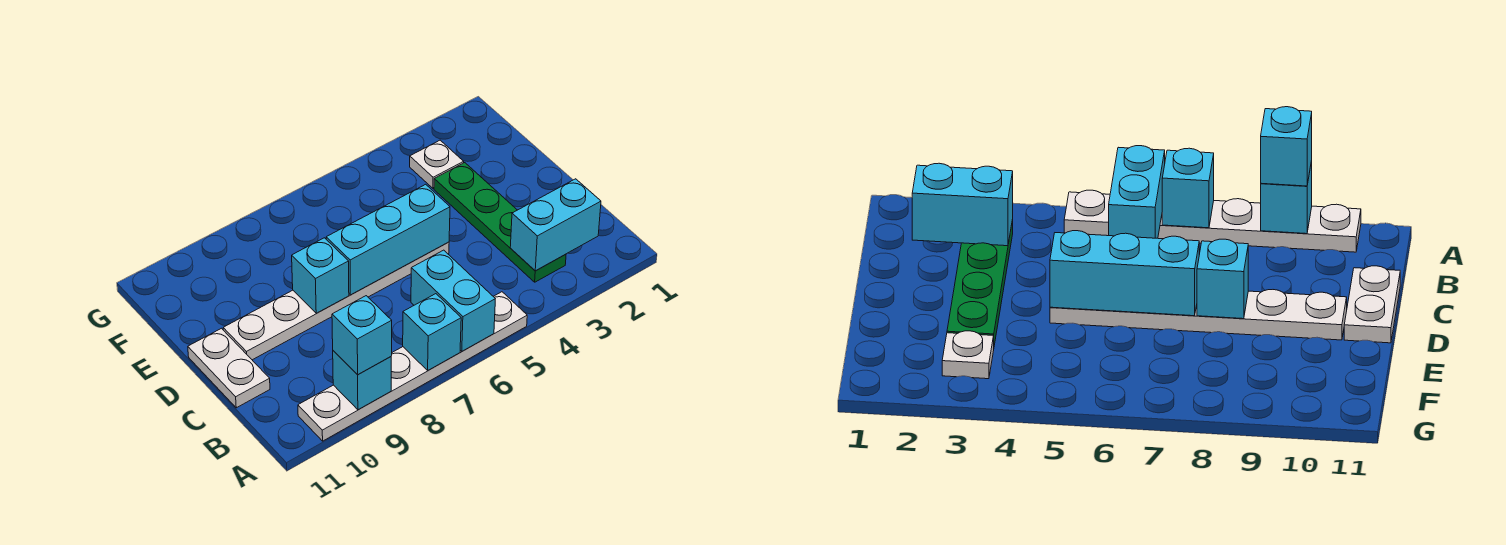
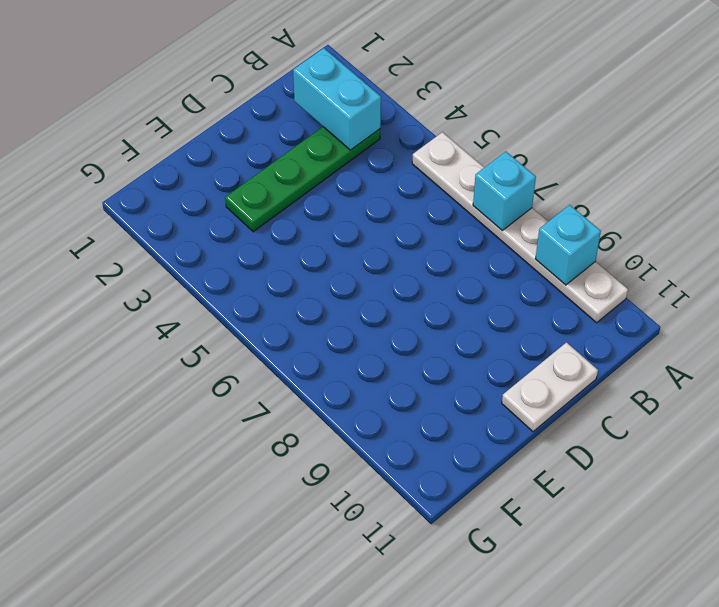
none -> white 1x6 plate [223,242,449,360]
none -> white 1x1 plate [410,140,464,188]
none -> cyan 1x2 brick [411,250,495,351]

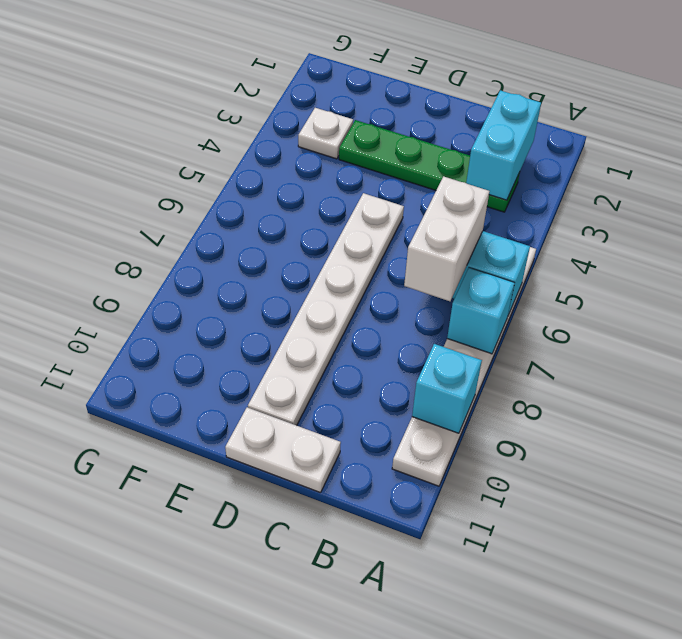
white 1x2 brick [404,176,489,301] -> none
none -> cyan 1x3 brick [326,184,450,295]
none -> cyan 1x1 brick [292,238,349,313]
none -> cyan 1x1 brick [332,296,392,375]

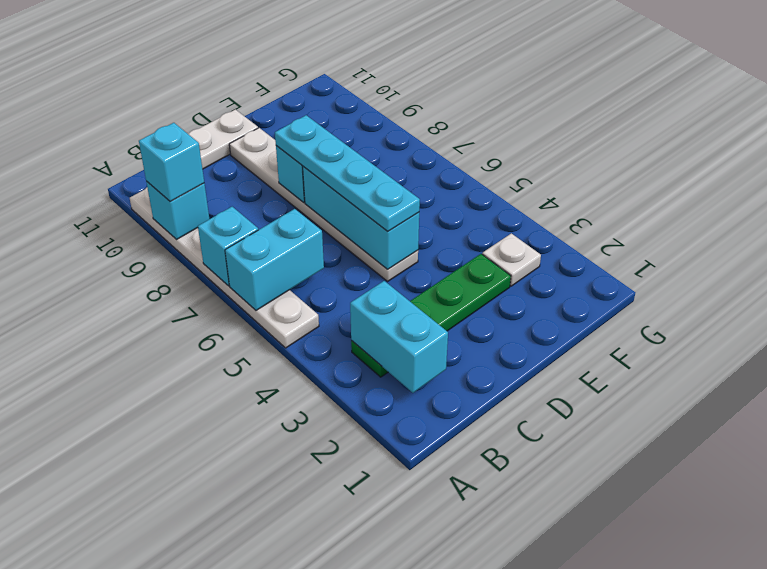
cyan 1x4 plate [275,115,420,231] -> none

